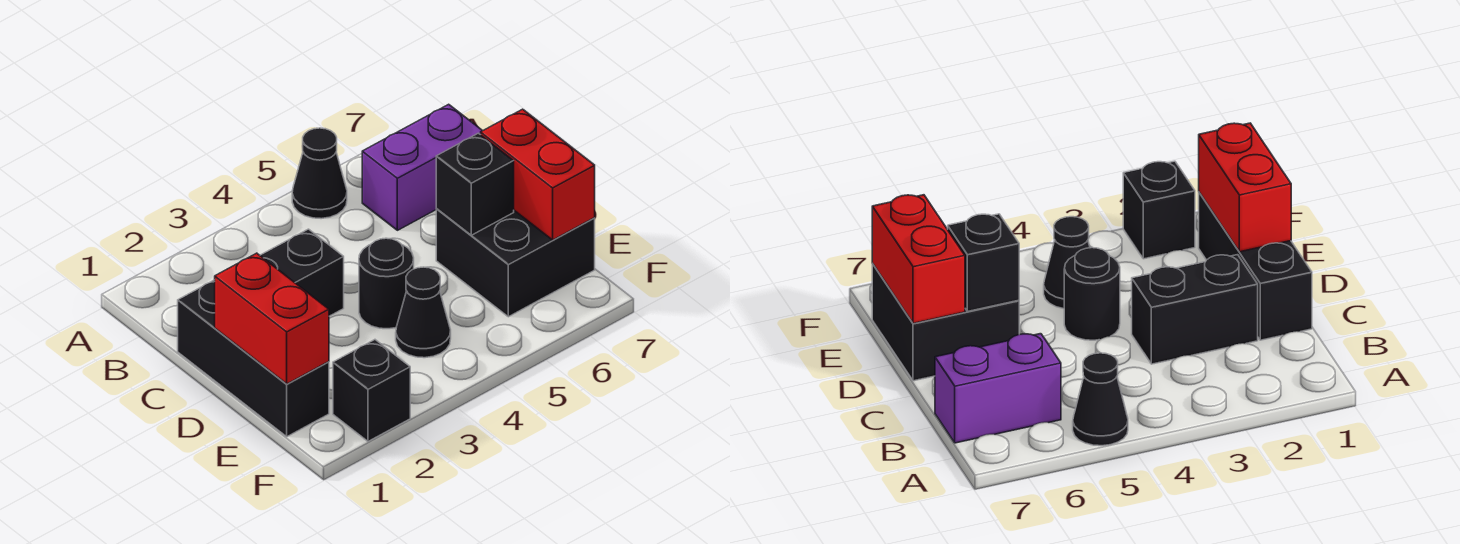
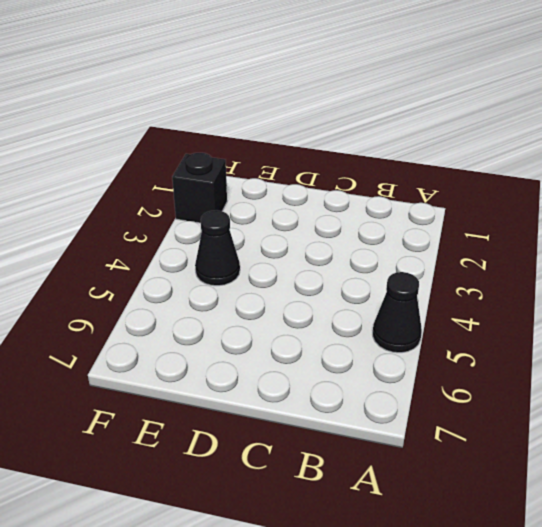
none -> purple 1x2 brick [362,104,482,230]
none -> black 1x3 brick [178,280,329,437]

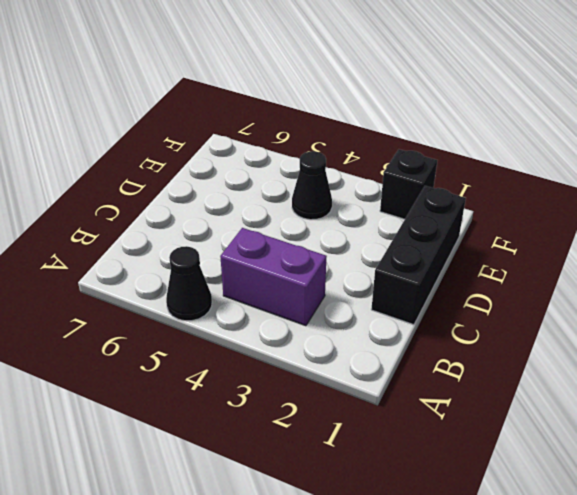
purple 1x2 brick [220,228,327,326] -> purple 1x2 brick moved to [362,104,482,230]
none -> black 1x2 brick [260,229,344,316]
none -> black 1x1 round brick [359,238,414,329]

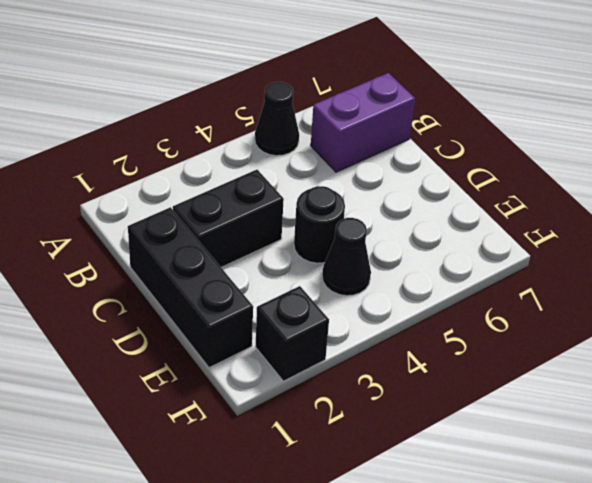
none -> black 2x2 brick [436,208,595,317]
none -> red 1x2 brick [215,253,329,384]

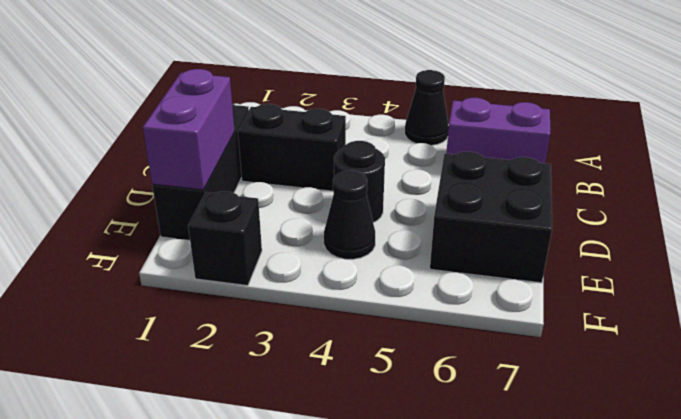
purple 1x2 brick [143,69,235,190] -> red 1x2 brick [215,253,329,384]
none -> black 1x1 brick [436,133,514,235]
none -> red 1x2 brick [481,109,595,240]

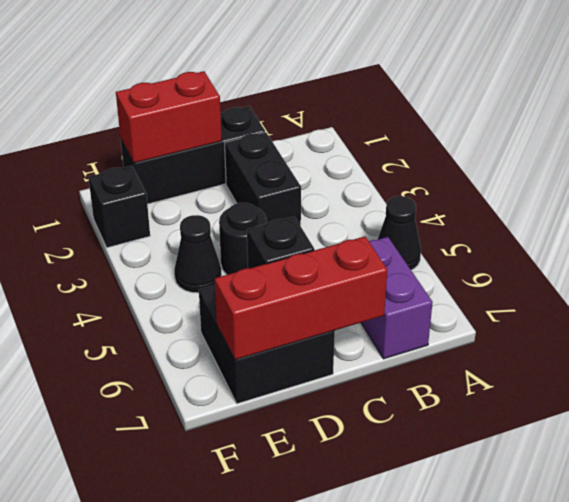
red 1x3 brick [215,236,387,360] -> red 1x2 brick [481,109,595,240]

